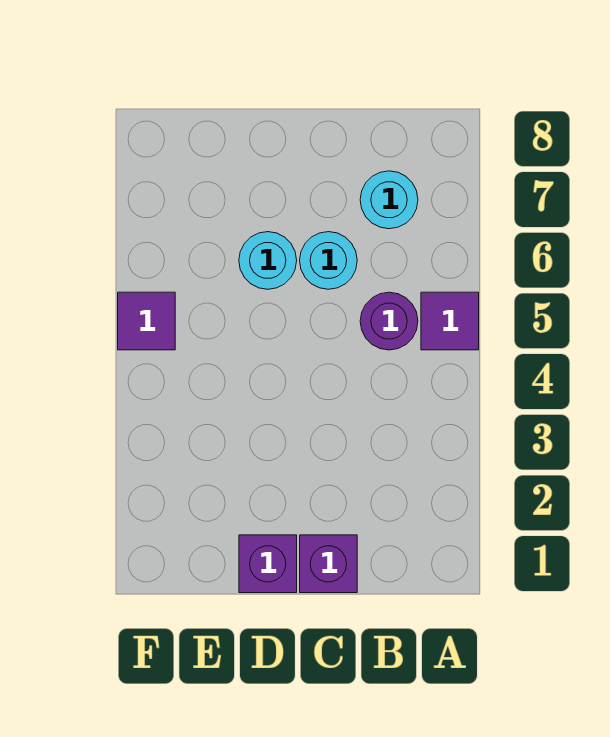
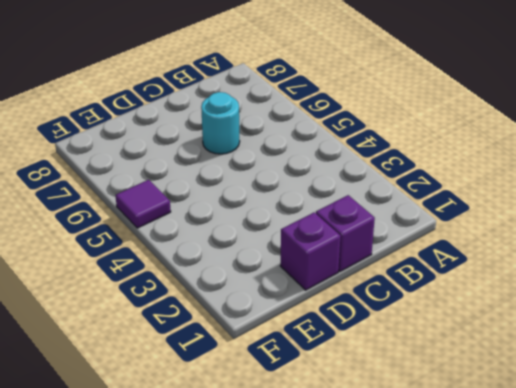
none -> purple 1x1 tile [421,292,479,350]
none -> purple 1x1 round brick [360,292,418,350]

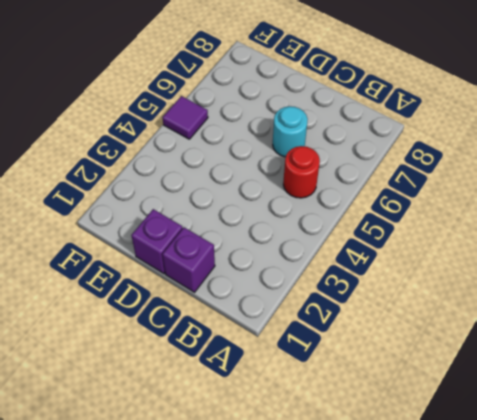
red 1x1 round brick [283,146,320,198] -> purple 1x1 round brick [360,292,418,350]
none -> purple 1x1 tile [421,292,479,350]
none -> cyan 1x1 round brick [360,171,418,229]

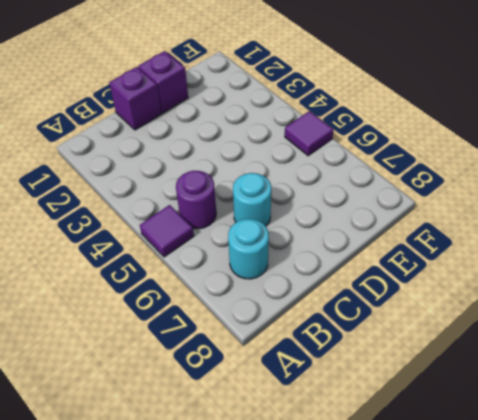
none -> cyan 1x1 round brick [239,232,297,289]

